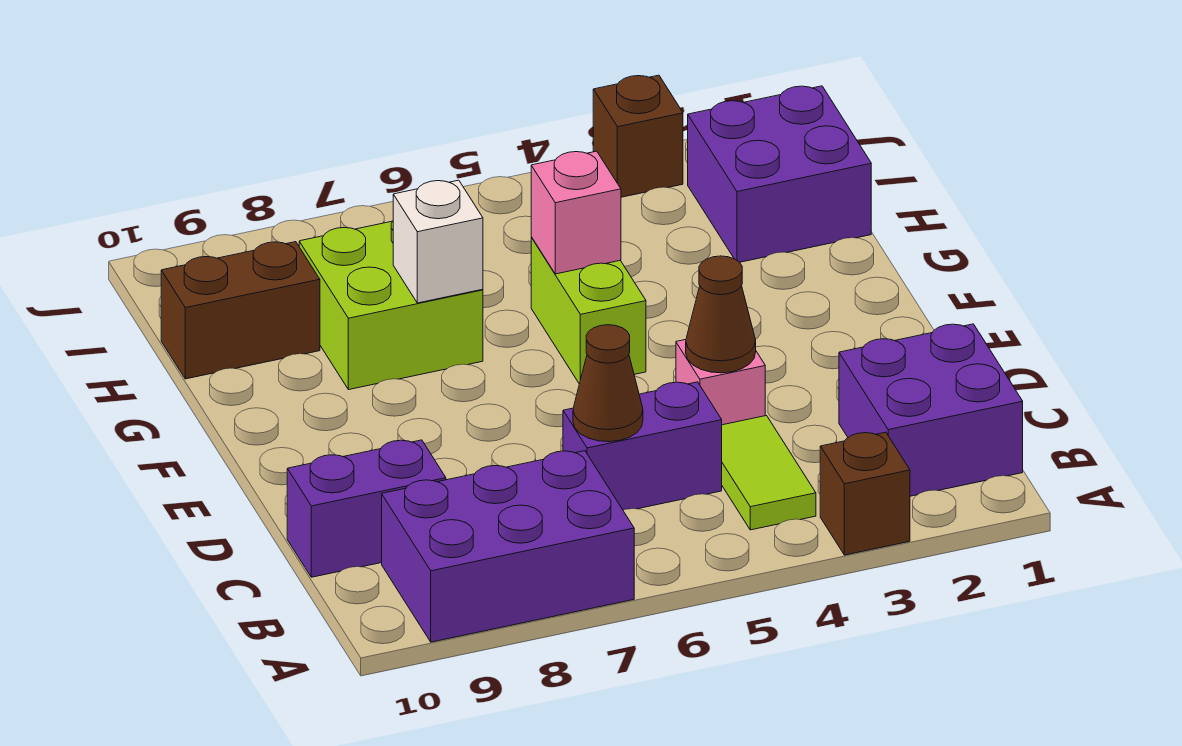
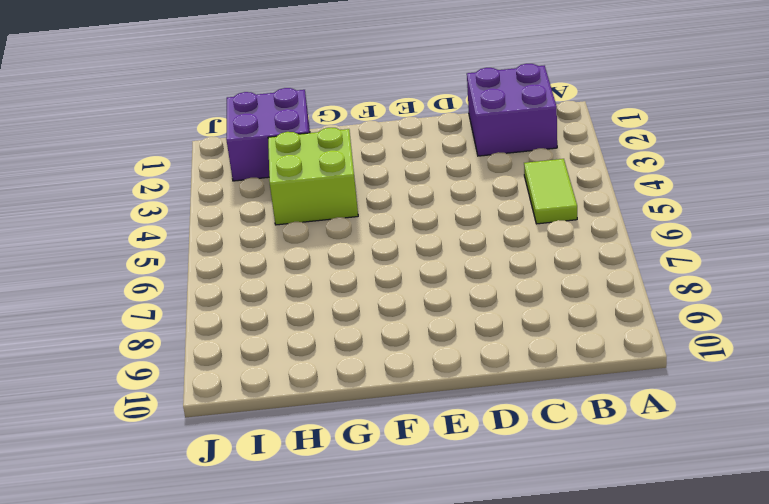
lime 1x2 tile [524,159,577,224] -> lime 1x2 tile turned to [722,416,816,530]
lime 2x2 brick [268,128,358,225] -> lime 2x2 brick moved to [299,221,483,390]
none -> brown 1x1 brick [820,432,910,555]
none -> purple 2x3 brick [382,451,634,642]
none -> purple 1x2 brick [563,382,722,510]

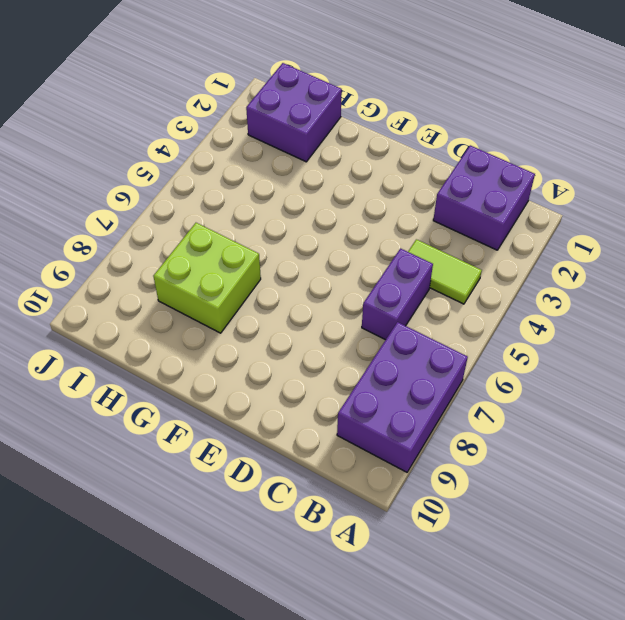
none -> brown 1x1 brick [820,432,910,555]
none -> purple 1x2 brick [287,440,446,577]
none -> pink 1x1 brick [676,340,765,425]

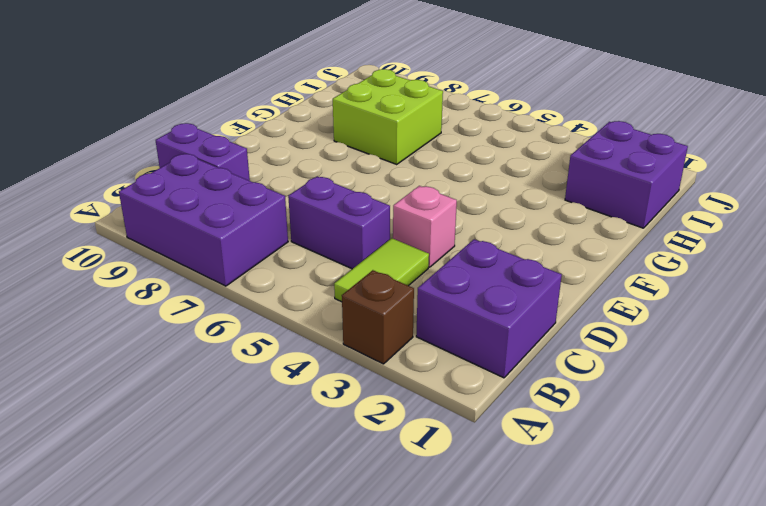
none -> lime 1x2 brick [531,237,646,384]
none -> brown 1x2 brick [161,242,320,379]
none -> brown 1x1 brick [593,75,683,197]

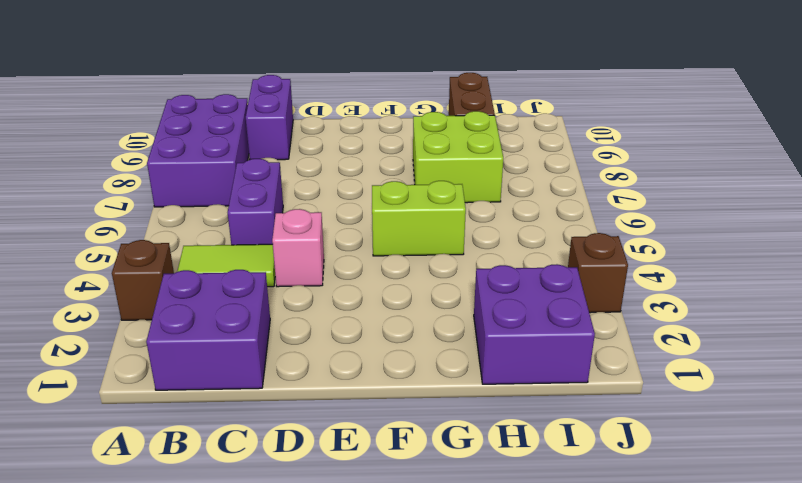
none -> brown 1x1 cone [573,325,643,442]
none -> brown 1x1 cone [686,256,756,373]
none -> pink 1x1 brick [531,151,621,274]

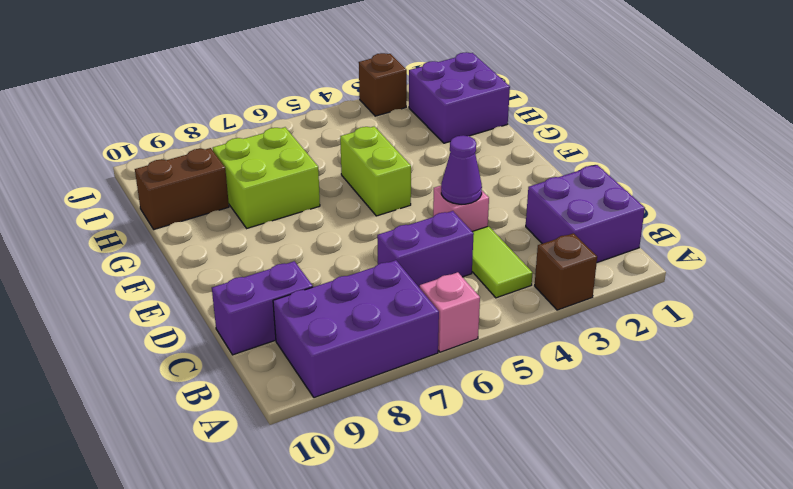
pink 1x1 brick [420,272,480,352] -> pink 1x1 brick moved to [531,151,621,274]
purple 1x1 cone [441,135,482,204] -> brown 1x1 cone [686,256,756,373]
none -> brown 1x1 cone [573,325,643,442]
none -> white 1x1 brick [393,180,483,303]

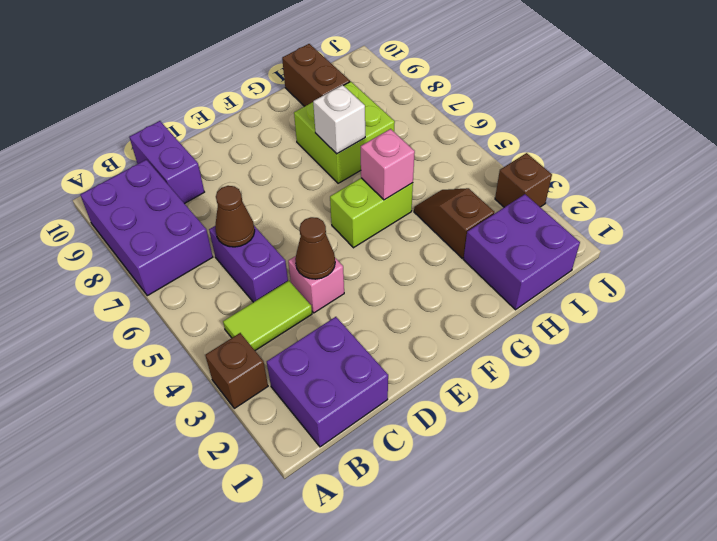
brown 1x2 slope [414,188,494,258] -> none

